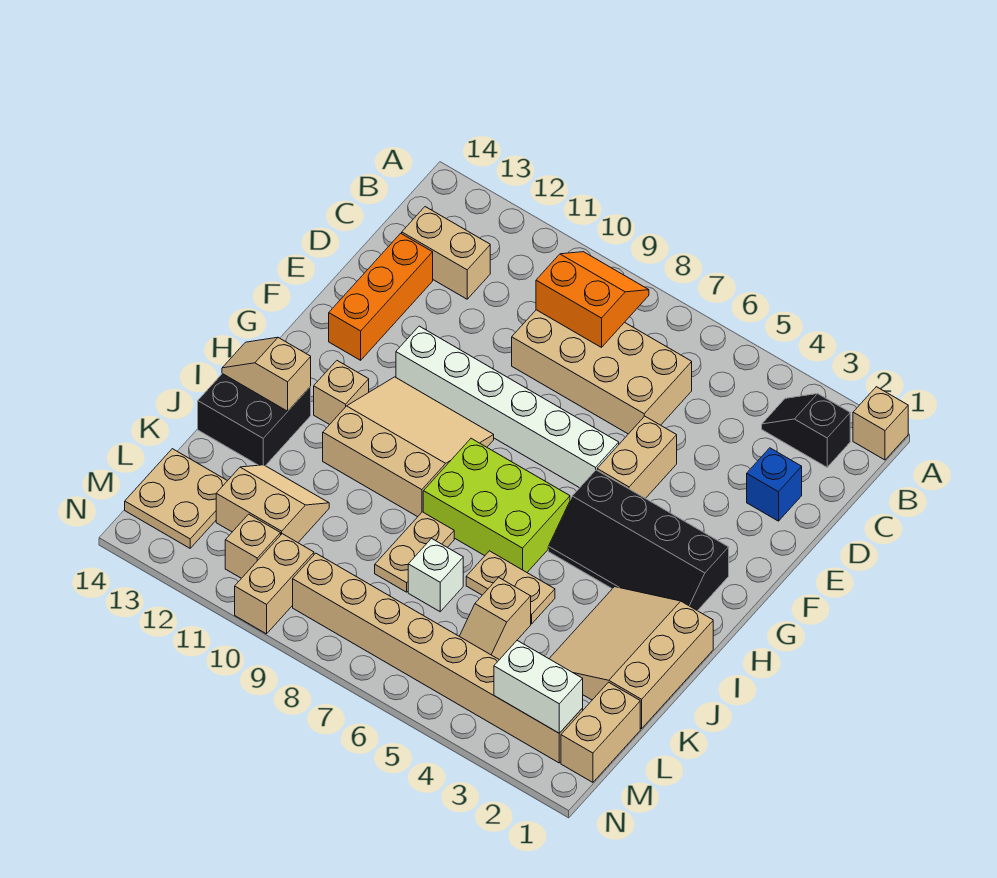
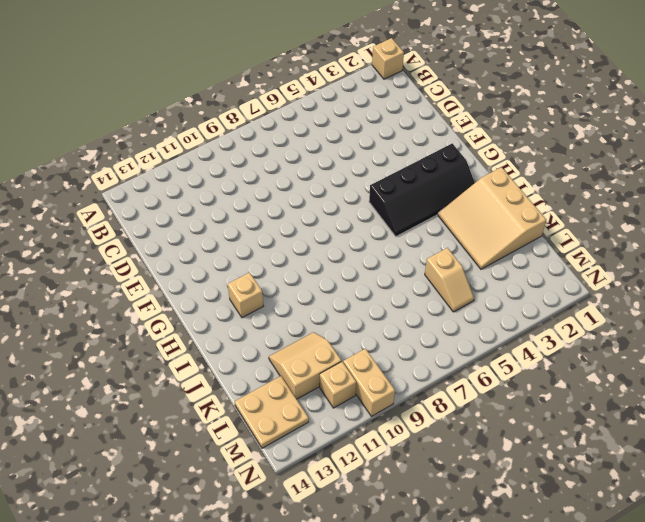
none -> black 1x2 slope [762,394,850,467]
none -> tan 2x4 brick [512,310,692,434]
none -> tan 1x2 brick [402,207,490,299]

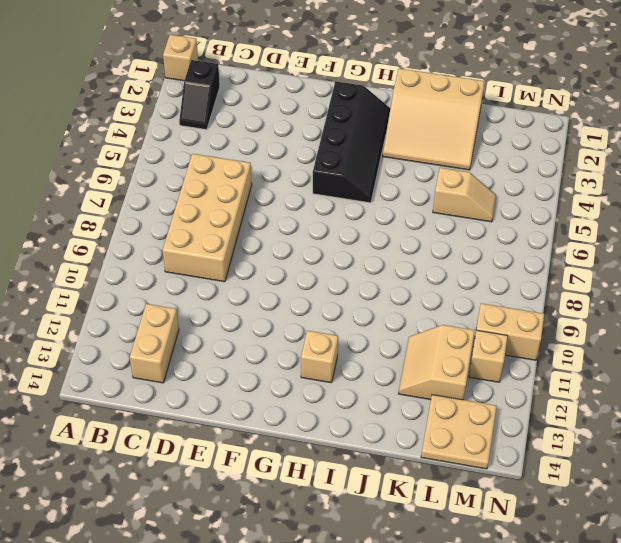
none -> blue 1x1 brick [747,448,802,521]
none -> orange 1x3 brick [329,233,433,360]
none -> tan 1x2 brick [597,416,677,499]

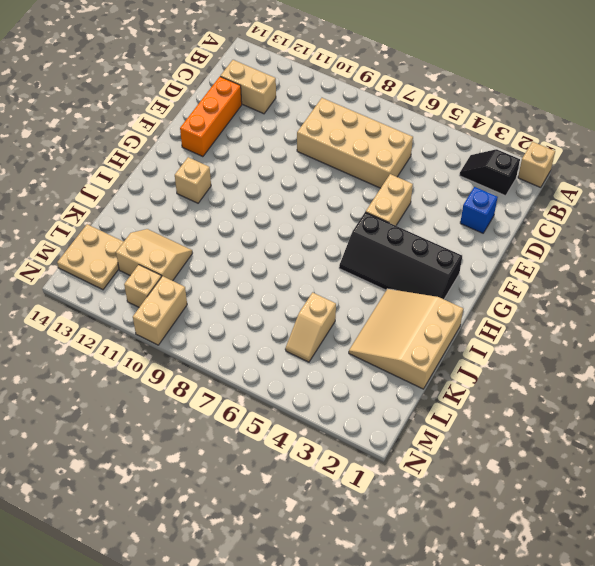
none -> white 1x6 brick [396,326,619,488]
none -> tan 3x3 slope [323,377,494,517]
none -> lime 2x3 brick [423,438,570,572]

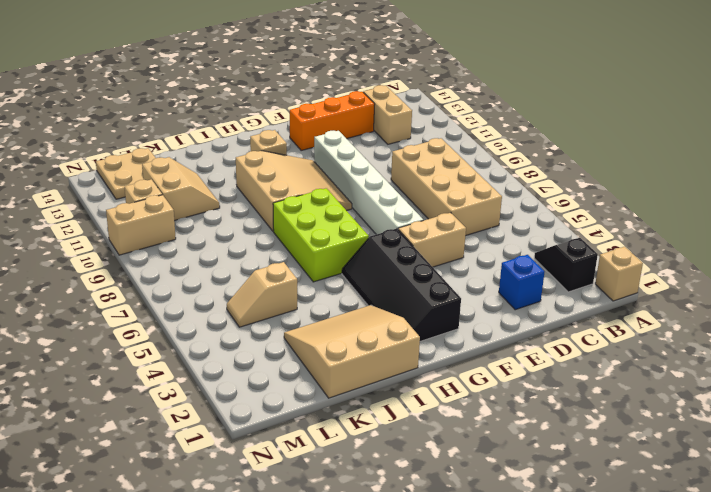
none -> black 2x2 brick [198,374,311,466]
none -> tan 1x2 plate [466,551,555,624]
none -> tan 1x2 plate [375,512,454,592]

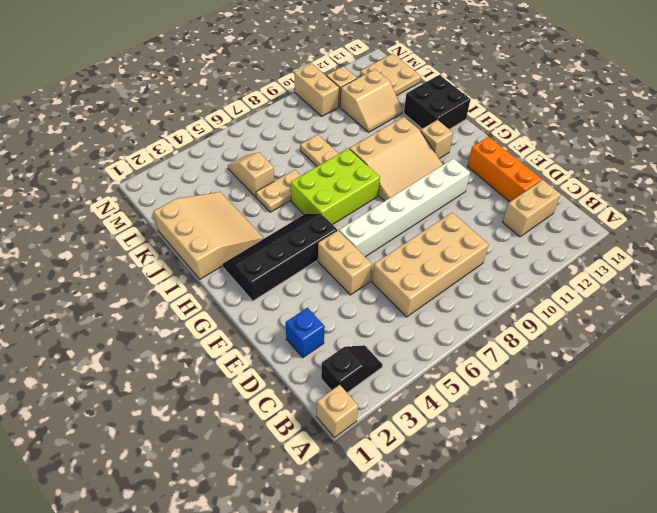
none -> white 1x1 brick [408,538,463,612]
none -> tan 1x2 brick [561,682,640,782]
none -> tan 1x8 brick [293,553,583,763]

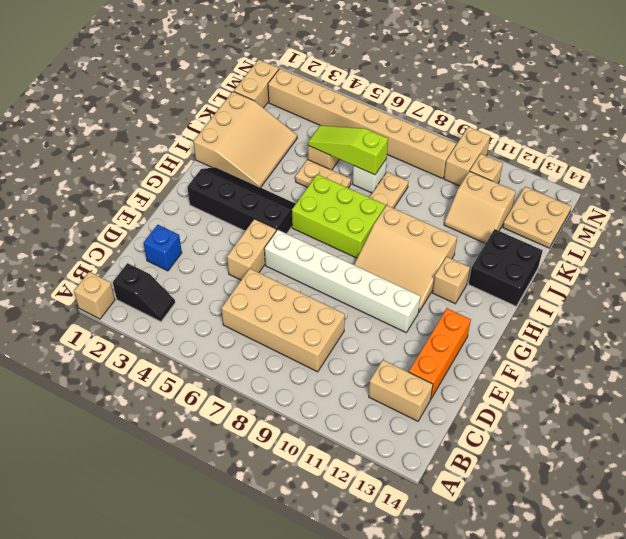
lime 1x3 slope [308,125,388,175] -> none
none -> orange 2x2 slope [536,252,649,347]
none -> tan 1x2 slope [222,337,311,411]
none -> white 1x2 brick [494,641,583,733]

